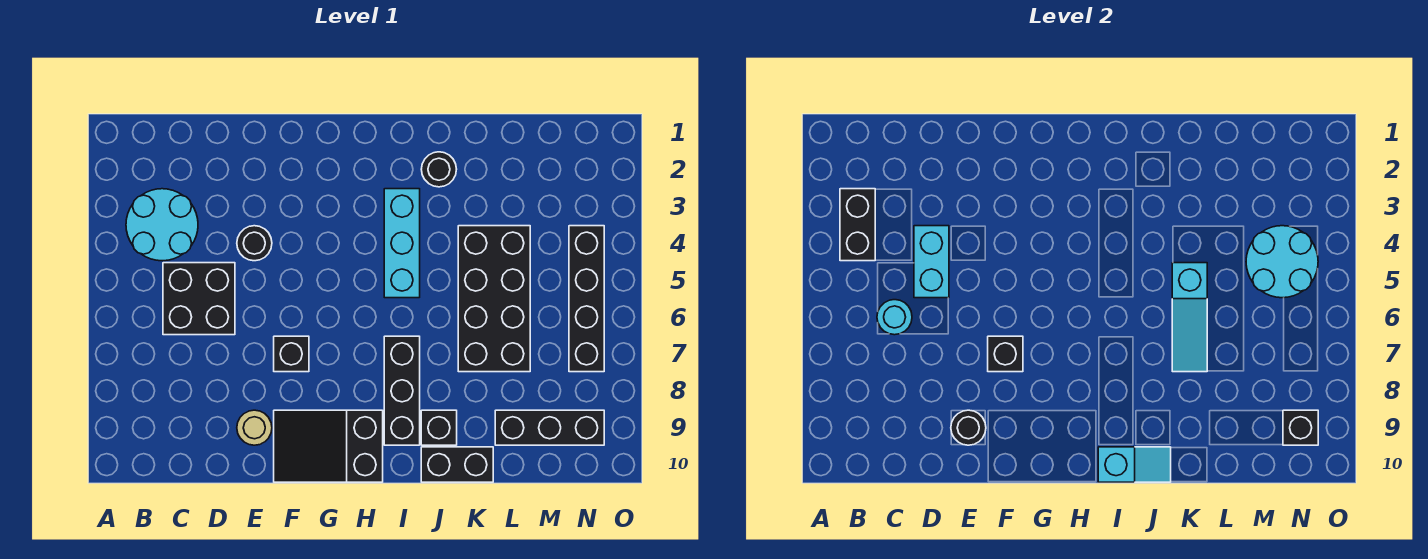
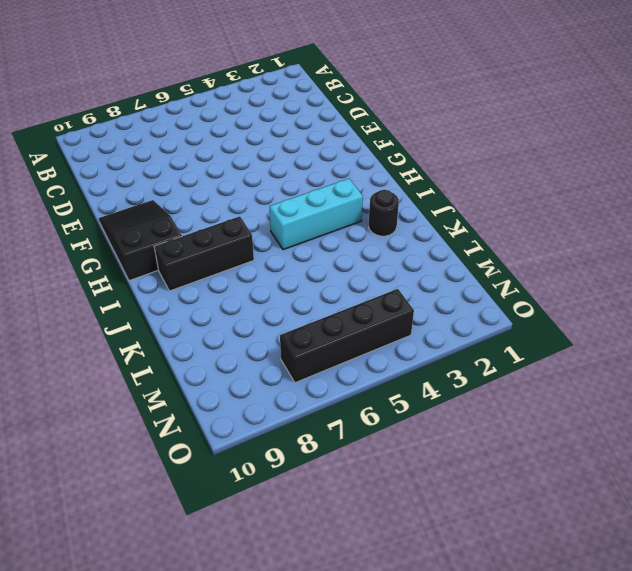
none -> cyan 2x2 round brick [126,189,198,261]
none -> black 2x2 brick [163,263,235,335]
none -> black 1x1 round brick [237,226,272,261]

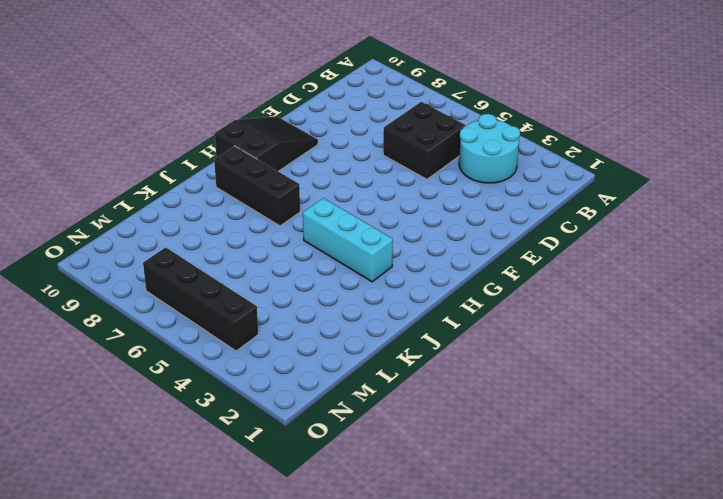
none -> black 1x1 round brick [237,226,272,261]
none -> tan 1x1 round brick [237,410,272,445]
none -> black 1x1 brick [274,336,309,372]

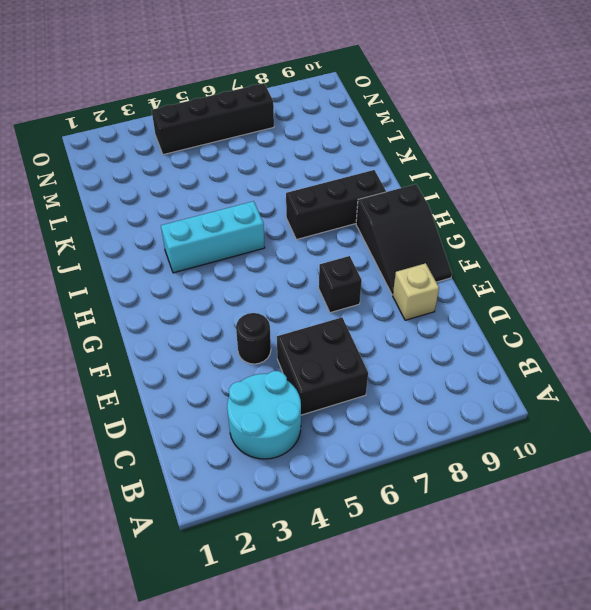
tan 1x1 brick [393,263,439,320] -> tan 1x1 round brick [237,410,272,445]
none -> black 1x1 round brick [421,152,457,187]
none -> black 1x1 brick [421,410,457,445]
none -> black 1x2 brick [421,447,493,482]

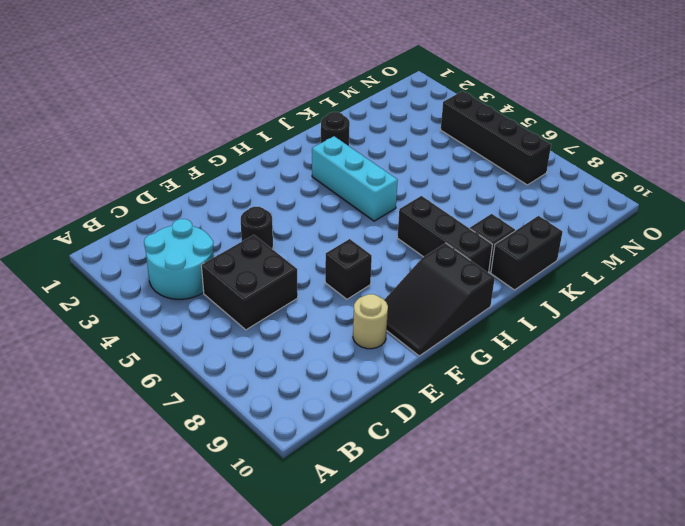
none -> black 2x4 brick [458,226,530,372]
none -> black 1x3 brick [495,410,604,445]
none -> black 1x2 brick [840,189,875,261]

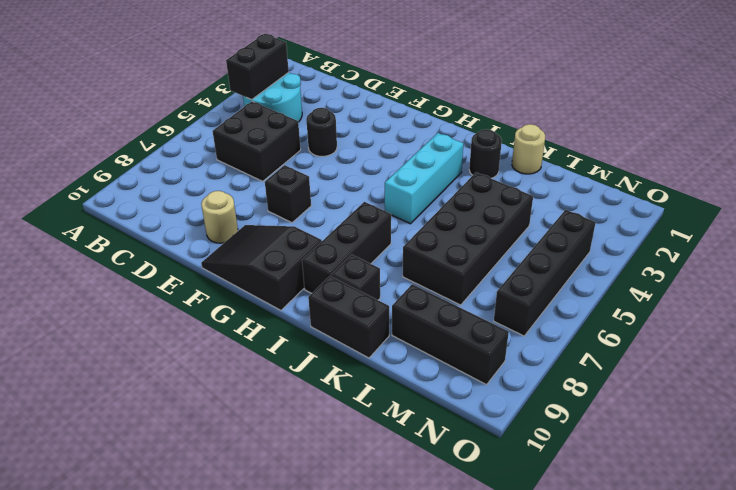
tan 1x1 round brick [512,124,545,174] -> none
none -> cyan 1x1 round brick [877,300,912,335]
none -> cyan 1x2 brick [914,226,949,298]
none -> black 1x1 round brick [951,410,986,445]

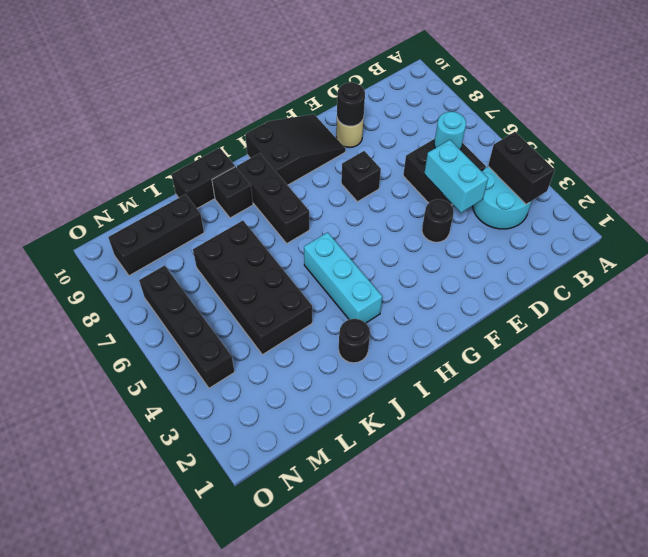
none -> black 1x1 brick [988,336,1023,372]
none -> cyan 1x2 slope [1098,447,1171,482]
none -> cyan 1x3 slope [1172,263,1207,372]

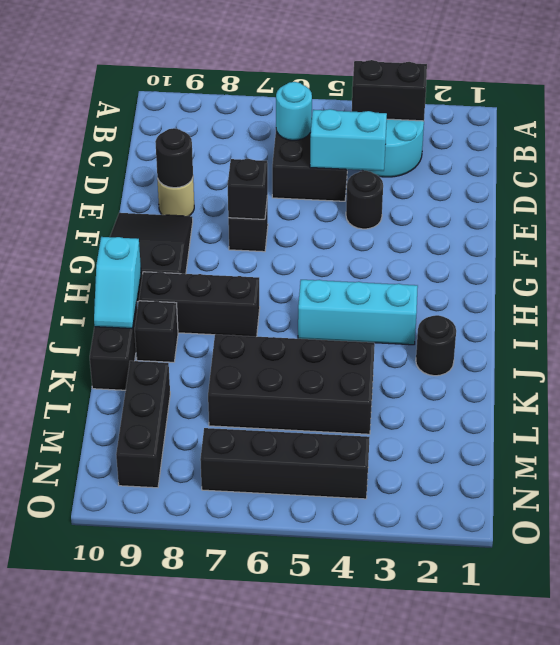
none -> cyan 1x3 slope [1172,263,1207,372]
none -> cyan 2x2 round brick [1246,226,1318,298]
none -> black 1x1 brick [1283,410,1318,445]

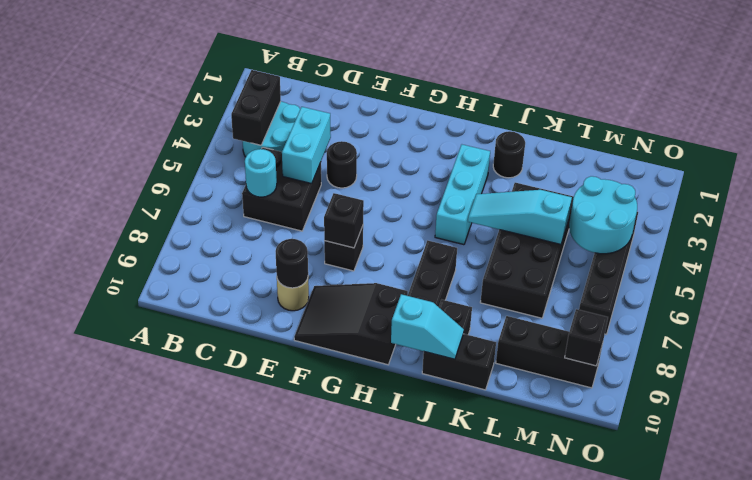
cyan 1x3 slope [468,190,572,244] -> cyan 1x3 slope turned to [1172,263,1207,372]

